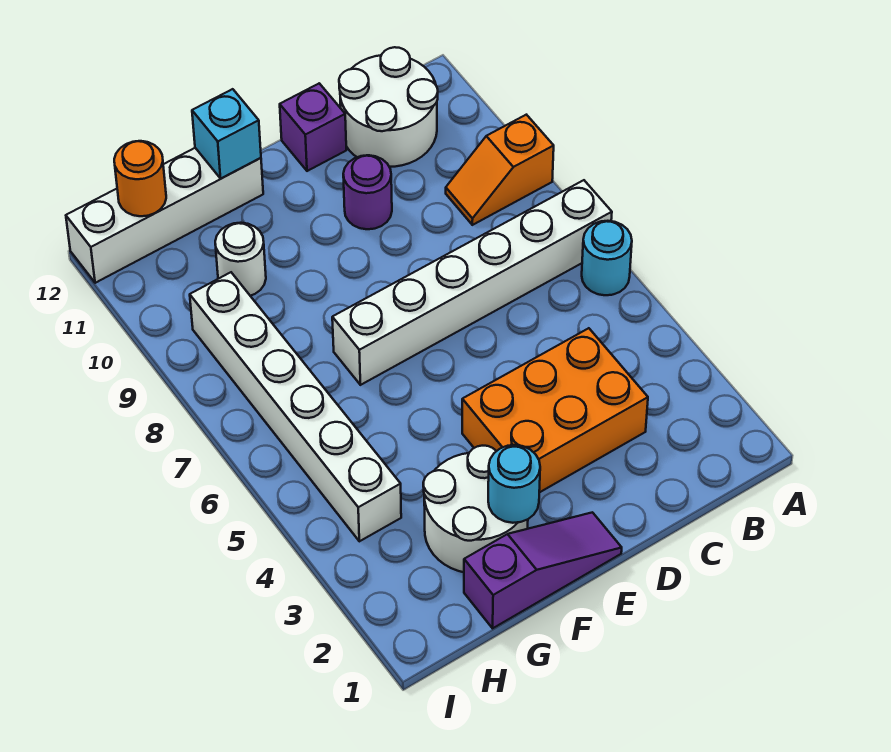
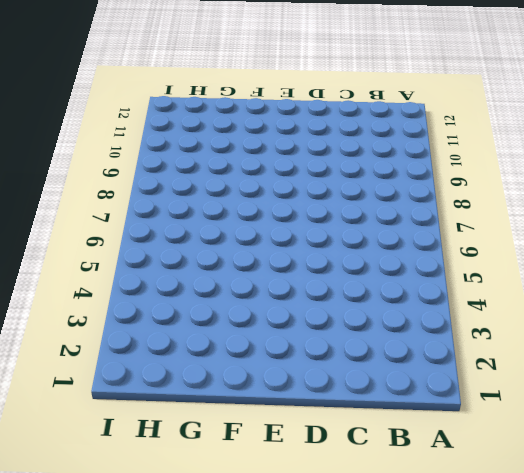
none -> cyan 1x1 round brick [582,221,632,295]
none -> white 1x6 brick [332,180,612,385]
none -> orange 1x2 slope [446,115,554,225]

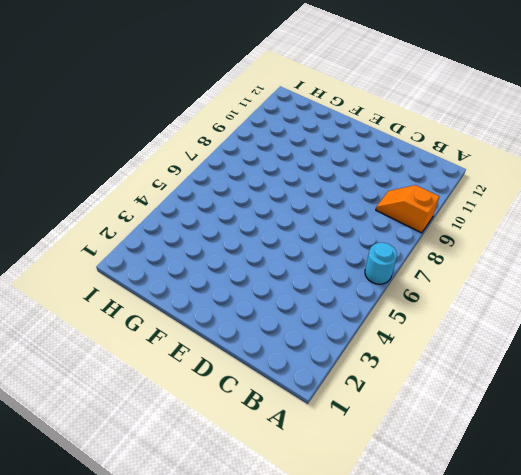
none -> white 1x6 brick [332,180,612,385]
none -> white 2x2 round brick [339,47,438,167]
none -> orange 2x3 brick [462,328,648,493]

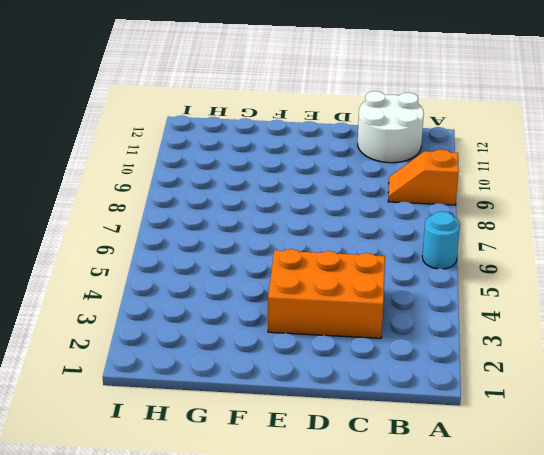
none -> white 1x6 brick [332,180,612,385]
none -> purple 1x1 round brick [343,155,392,229]
none -> purple 1x1 brick [280,83,346,171]

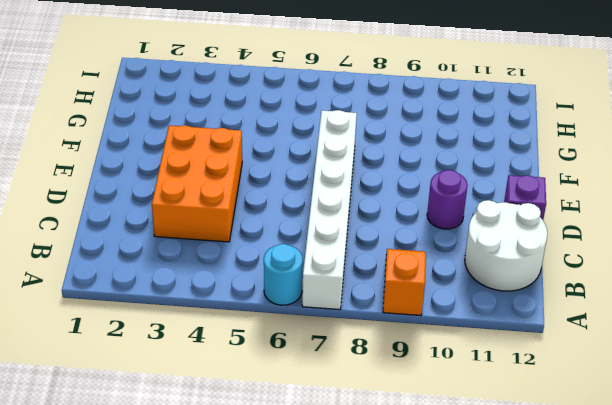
none -> purple 1x3 slope [464,512,622,628]
none -> white 2x2 round brick [423,446,528,572]
none -> white 1x4 brick [66,148,263,283]

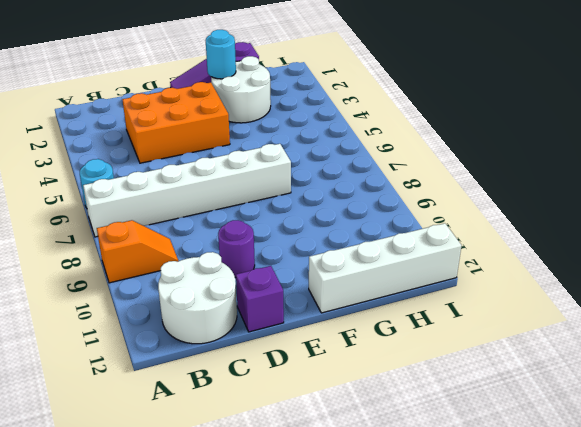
none -> white 1x1 round brick [215,223,266,296]
none -> white 1x6 brick [190,272,401,541]
none -> cyan 1x1 brick [192,89,261,178]

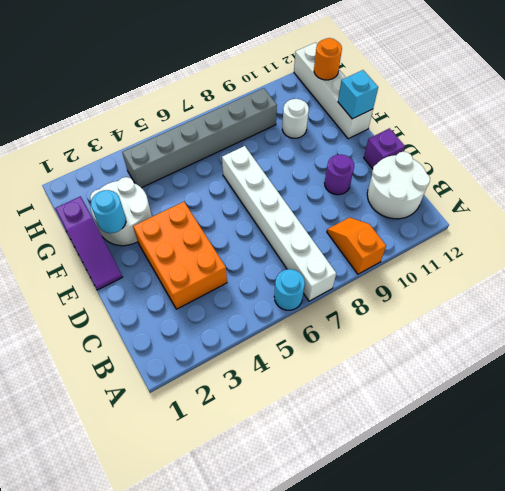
grey 1x6 brick [122,88,277,188] -> white 1x6 brick [190,272,401,541]

